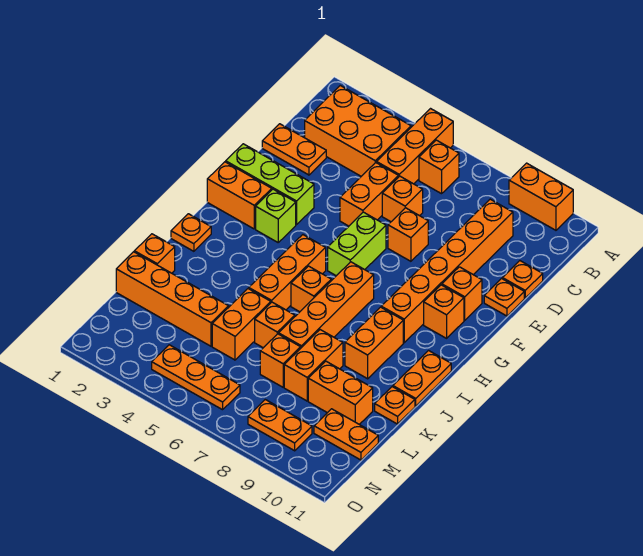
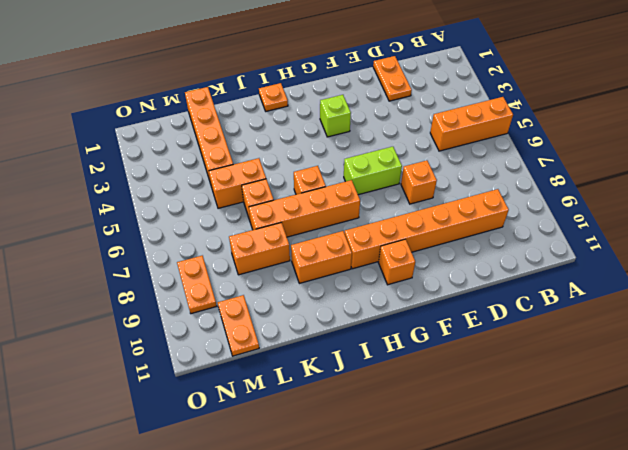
none -> orange 1x2 brick [509,163,573,230]
none -> orange 2x3 brick [305,86,411,176]
none -> orange 1x1 brick [419,140,459,194]
none -> orange 1x2 brick [340,163,399,226]

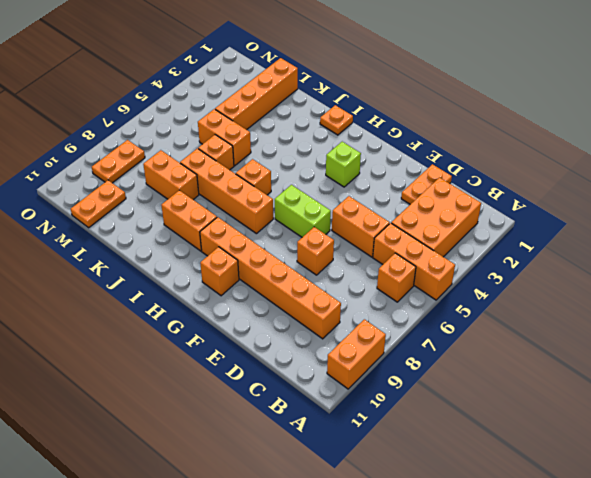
none -> orange 1x1 brick [382,176,423,222]
none -> orange 1x1 plate [502,261,543,298]
none -> orange 1x1 plate [484,279,524,316]
none -> lime 1x3 brick [226,144,314,225]

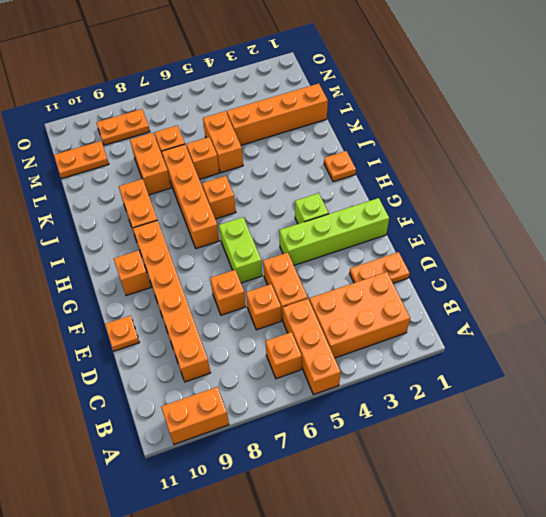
lime 1x4 brick [279,198,389,265] -> lime 1x3 brick [226,144,314,225]
none -> orange 1x1 plate [502,261,543,298]
none -> orange 1x1 brick [442,267,482,320]
none -> orange 1x2 brick [207,162,272,229]
none -> orange 1x3 brick [249,235,326,310]

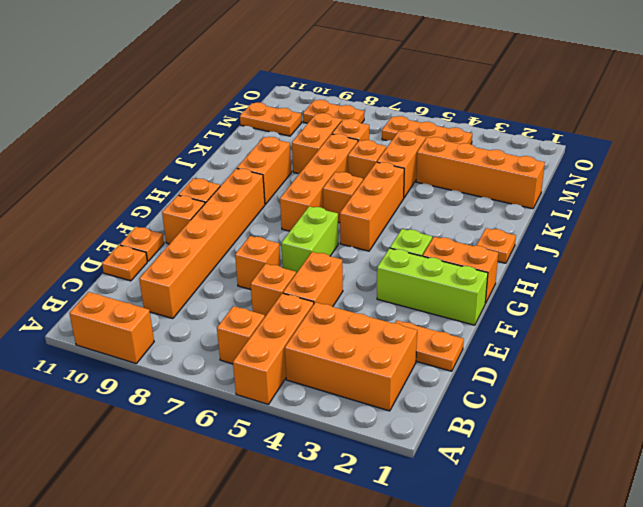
none -> orange 1x2 plate [393,351,451,406]
none -> orange 1x1 brick [134,234,175,273]
none -> orange 1x1 plate [375,387,415,424]
none -> orange 1x2 brick [308,361,373,424]

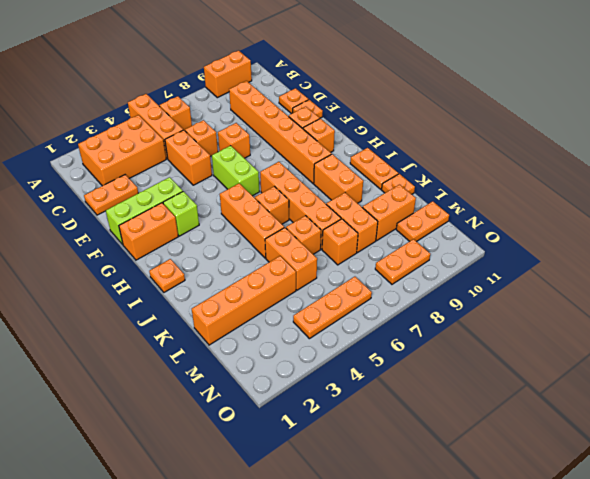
none -> orange 1x1 brick [134,234,175,273]

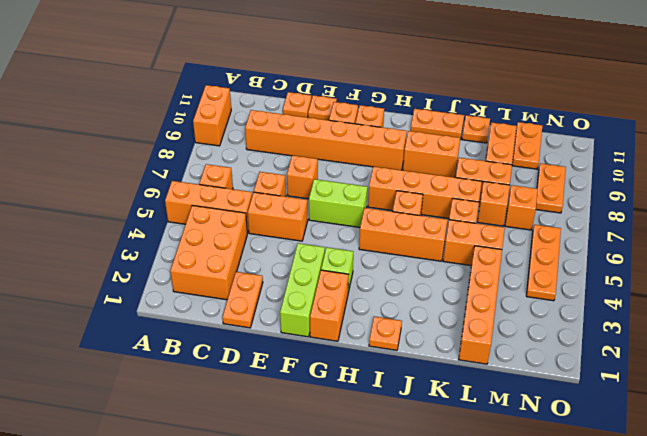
orange 1x1 brick [505,185,538,230] -> orange 1x1 brick moved to [134,234,175,273]

